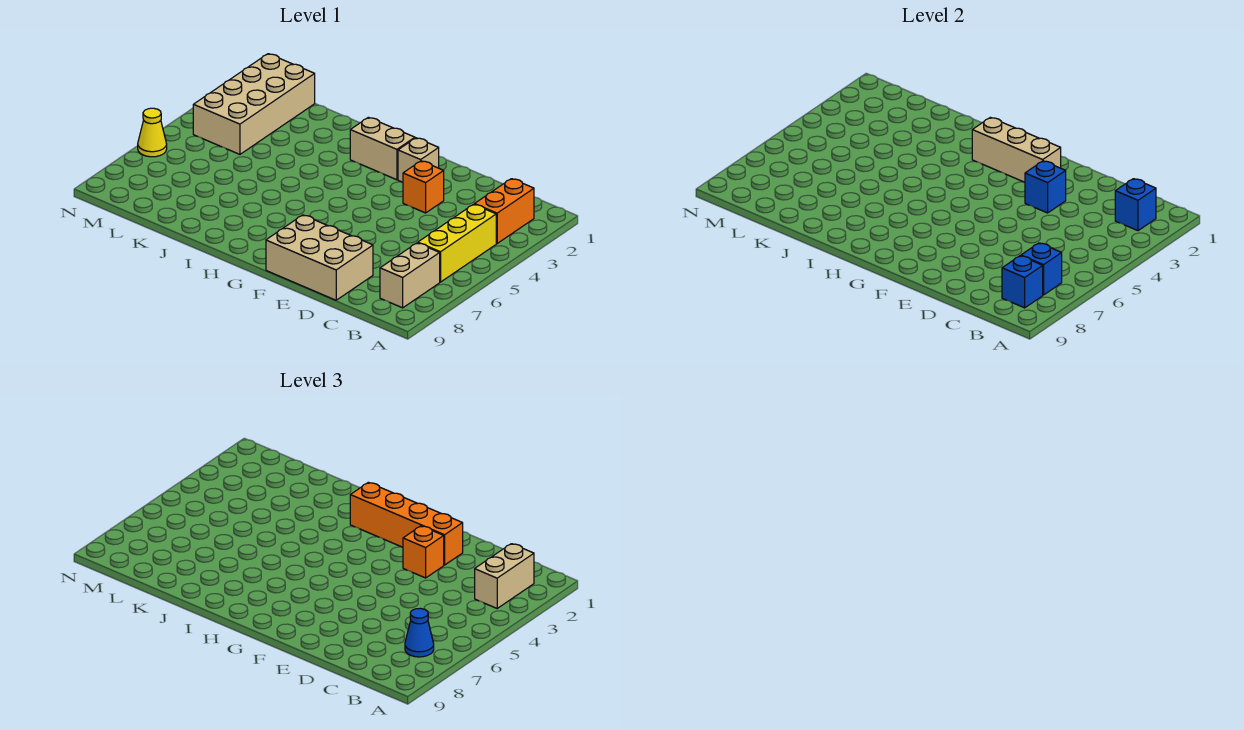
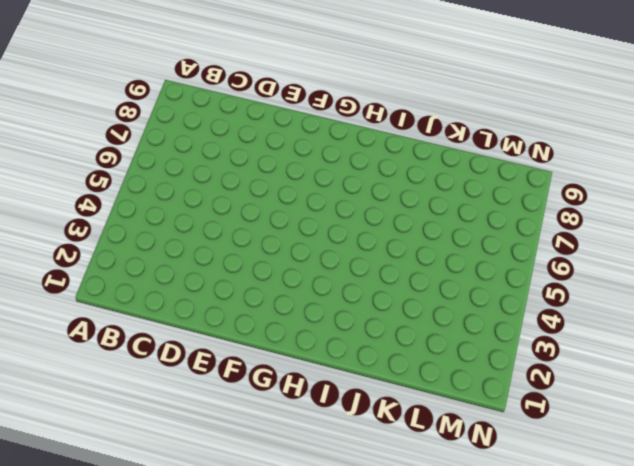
none -> orange 1x2 brick [475,179,534,243]
none -> yellow 1x3 brick [418,204,496,282]
none -> tan 1x2 brick [380,243,440,308]

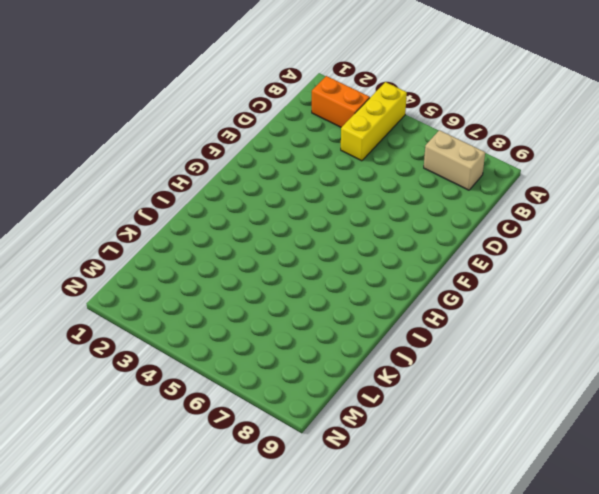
yellow 1x3 brick [341,82,407,161] -> yellow 1x3 brick turned to [418,204,496,282]
none -> tan 2x3 brick [266,215,373,300]
none -> orange 1x1 brick [403,161,444,213]
none -> tan 1x1 brick [398,138,439,182]

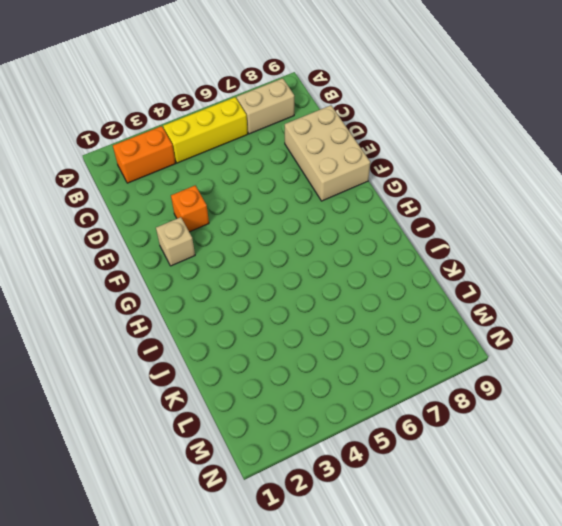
none -> tan 1x2 brick [350,117,415,180]
none -> tan 2x4 brick [193,54,315,154]
none -> yellow 1x1 cone [138,108,167,157]

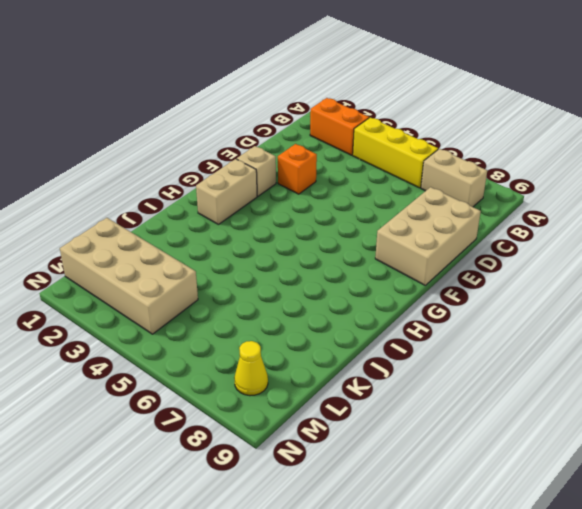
yellow 1x1 cone [234,341,268,396] -> yellow 1x1 cone moved to [138,108,167,157]
none -> blue 1x1 brick [1115,179,1156,231]
none -> blue 1x1 brick [1021,243,1062,295]
none -> blue 1x1 brick [1002,256,1043,308]

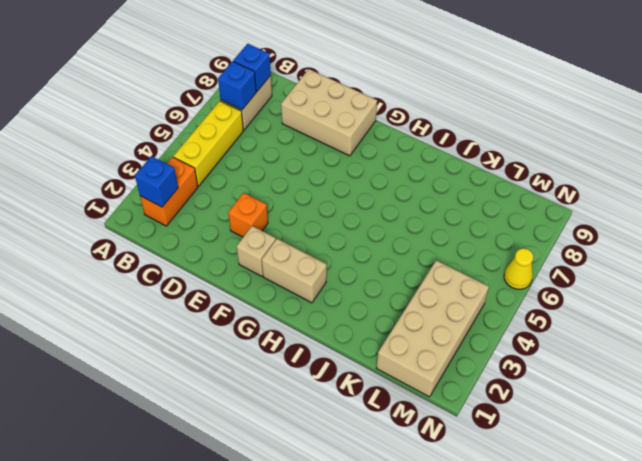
none -> blue 1x1 brick [1025,161,1066,213]
none -> tan 1x3 brick [972,117,1061,182]
none -> tan 1x2 brick [475,544,534,608]

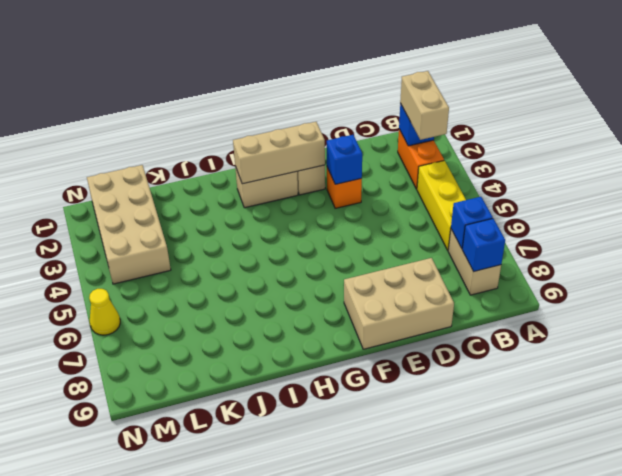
none -> blue 1x1 cone [405,608,434,657]
none -> orange 1x4 brick [350,482,463,565]
none -> orange 1x1 brick [403,526,444,578]

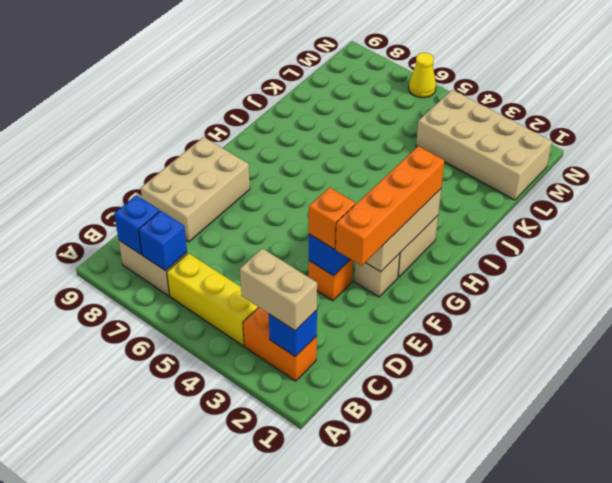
none -> blue 1x1 cone [405,608,434,657]

